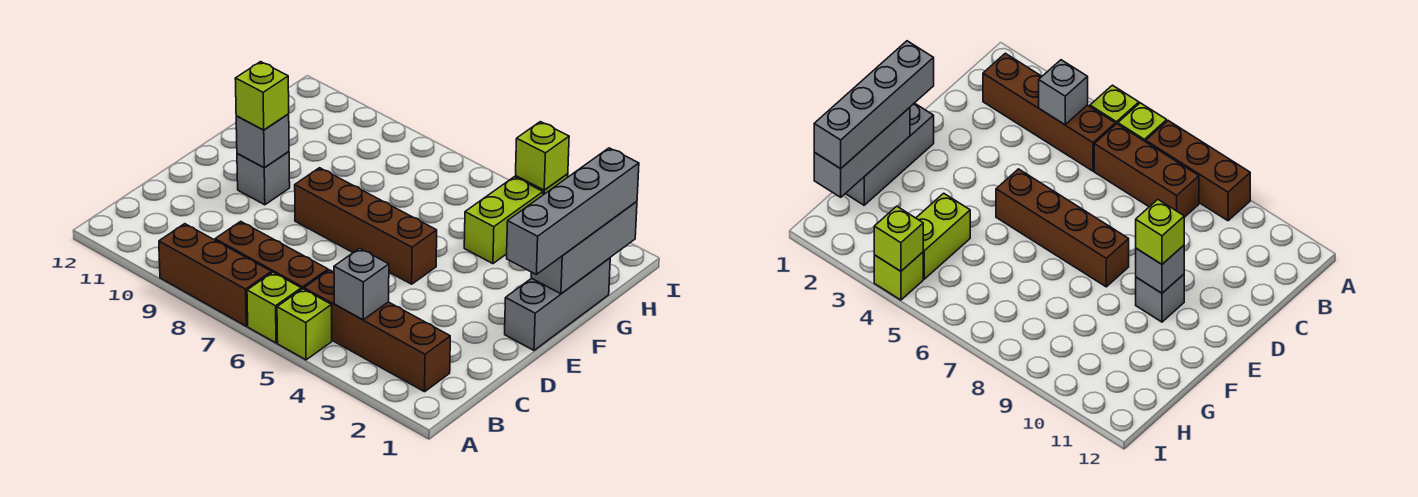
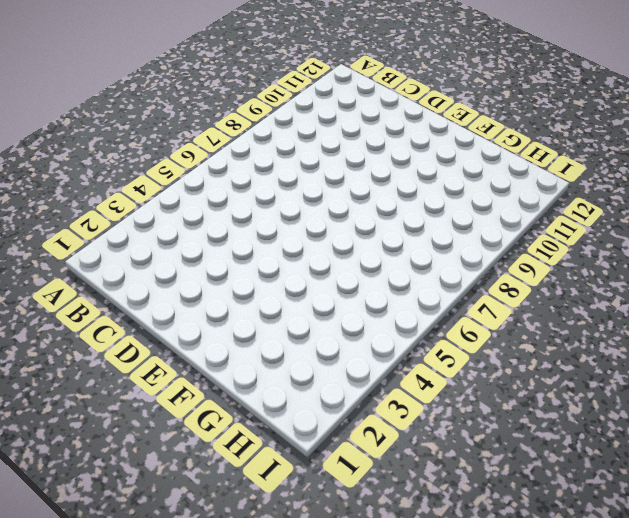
none -> lime 1x1 brick [277,289,332,360]
none -> lime 1x1 brick [247,272,301,343]
none -> brown 1x3 brick [159,224,271,326]

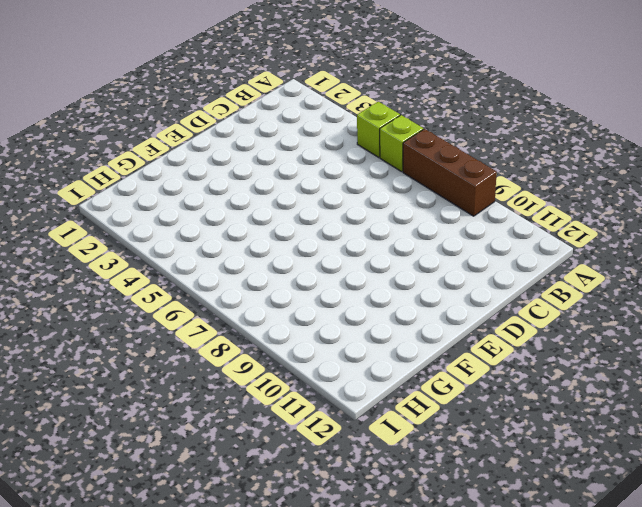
none -> brown 1x4 brick [304,270,450,392]
none -> brown 1x3 brick [215,221,328,289]
none -> grey 1x3 brick [505,258,610,350]

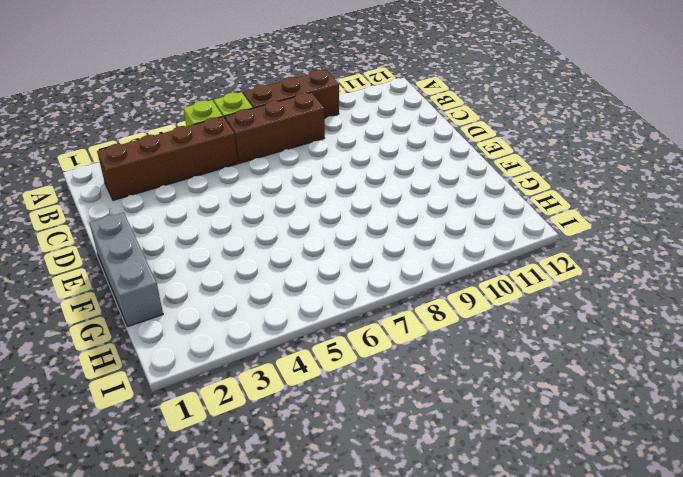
none -> brown 1x4 brick [295,168,437,284]
none -> grey 1x1 brick [237,152,290,205]
none -> lime 1x2 brick [464,177,543,264]

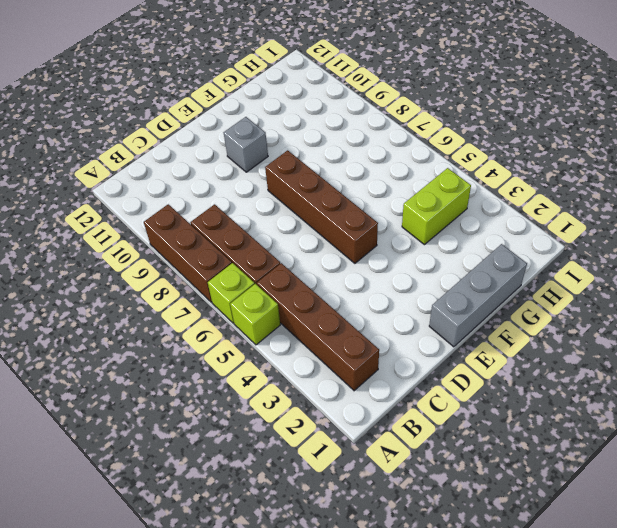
none -> lime 1x1 brick [874,252,923,300]
none -> grey 1x1 brick [334,248,389,320]
none -> grey 1x1 brick [236,114,289,168]

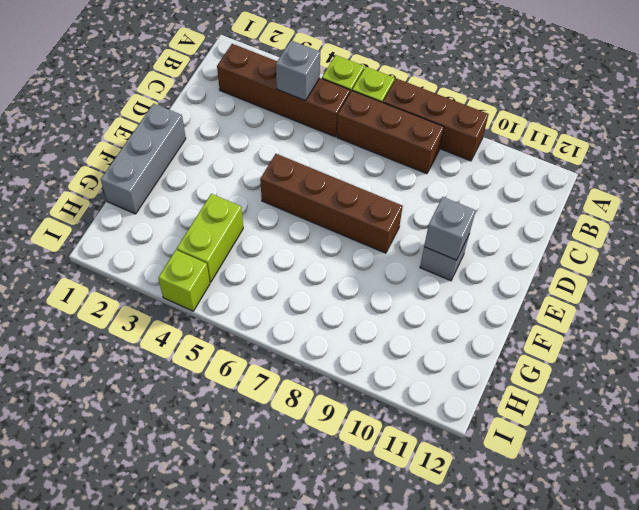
none -> grey 1x3 brick [531,202,637,294]
none -> lime 1x1 brick [516,122,569,190]
none -> grey 1x4 brick [507,148,639,274]

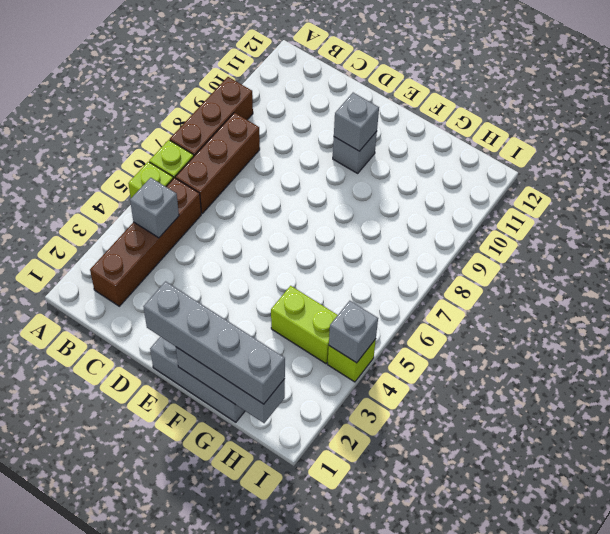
grey 1x1 brick [329,301,378,363] -> lime 1x1 brick [516,122,569,190]
none -> brown 1x4 brick [295,168,437,284]
none -> lime 1x1 brick [235,62,289,130]

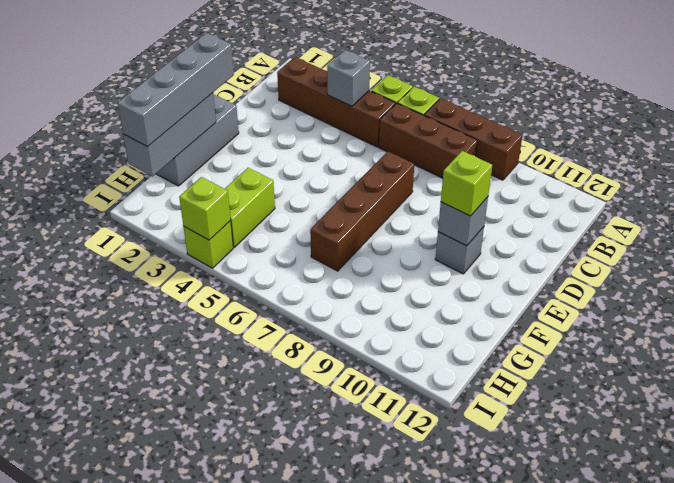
brown 1x4 brick [310,152,414,271] -> brown 1x4 brick turned to [295,168,437,284]

